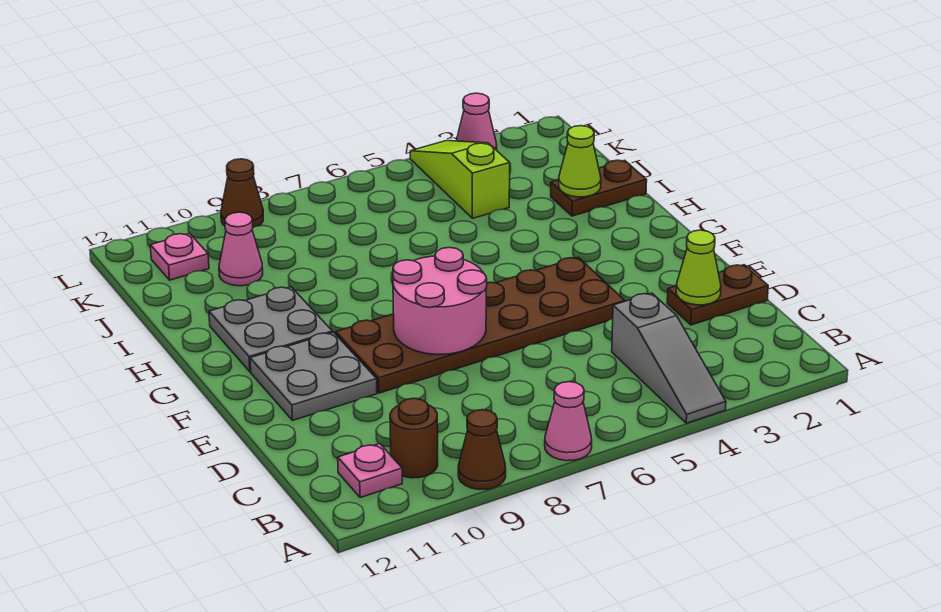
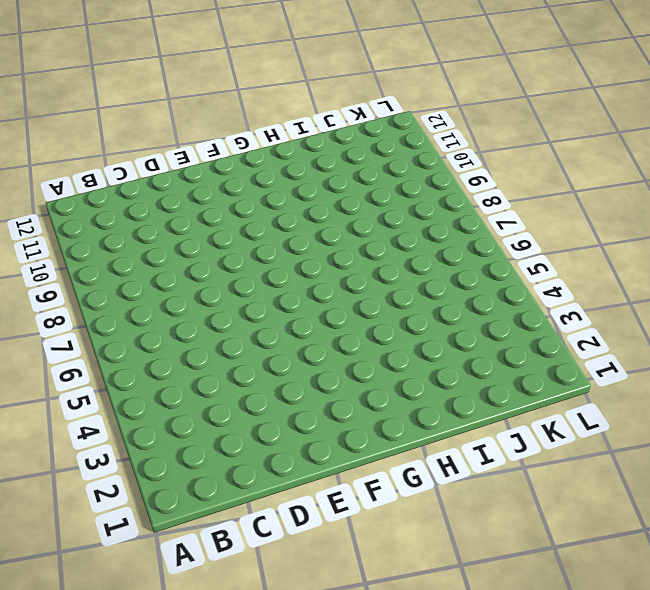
none -> grey 1x3 slope [612,293,726,423]
none -> pink 1x1 cone [545,382,592,461]
none -> brown 1x1 cone [458,410,506,490]

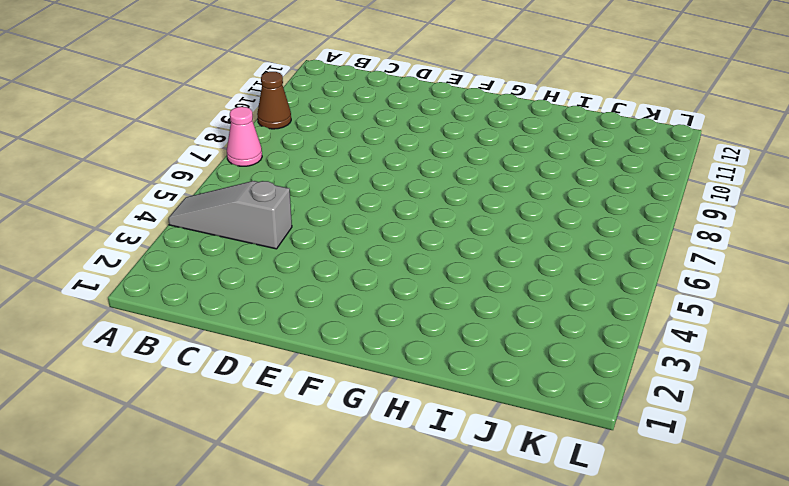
none -> brown 1x1 round brick [390,398,438,478]
none -> pink 1x1 plate [338,444,402,498]
none -> brown 1x2 plate [667,265,768,325]

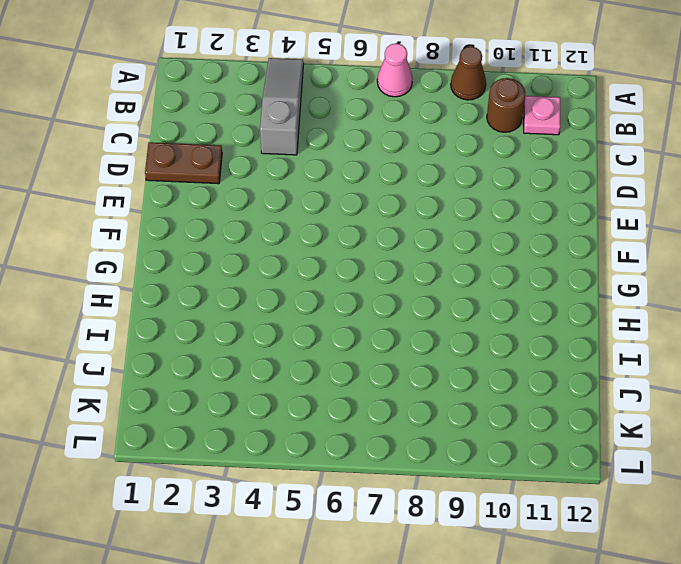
none -> brown 2x6 plate [336,257,625,393]
none -> grey 2x2 plate [250,332,377,421]
none -> grey 2x2 plate [209,287,333,372]

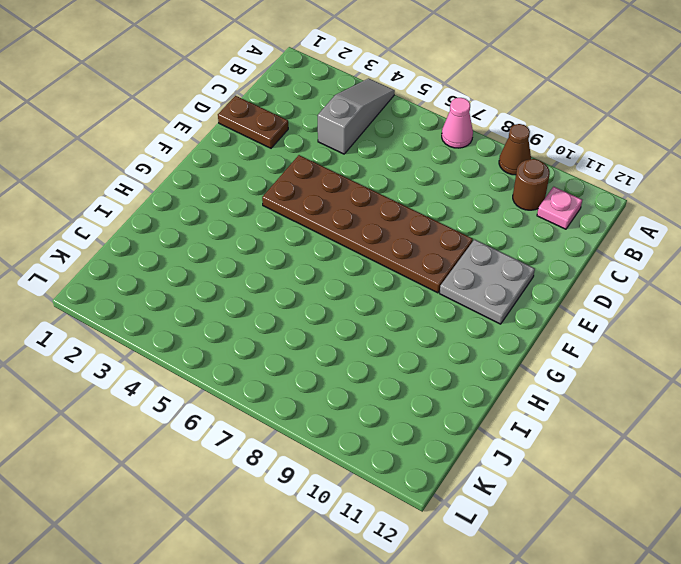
none -> grey 2x2 plate [209,287,333,372]
none -> brown 1x2 plate [551,160,647,216]
none -> lime 1x3 slope [410,141,510,218]

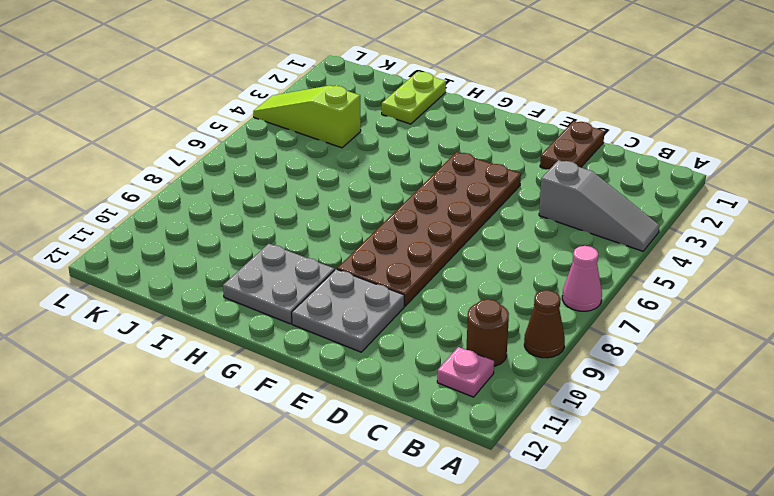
lime 1x2 plate [382,72,446,124] -> brown 1x2 plate [551,160,647,216]
none -> pink 1x1 cone [219,212,263,286]
none -> pink 1x1 plate [150,233,209,280]
none -> pink 1x1 cone [456,93,497,150]

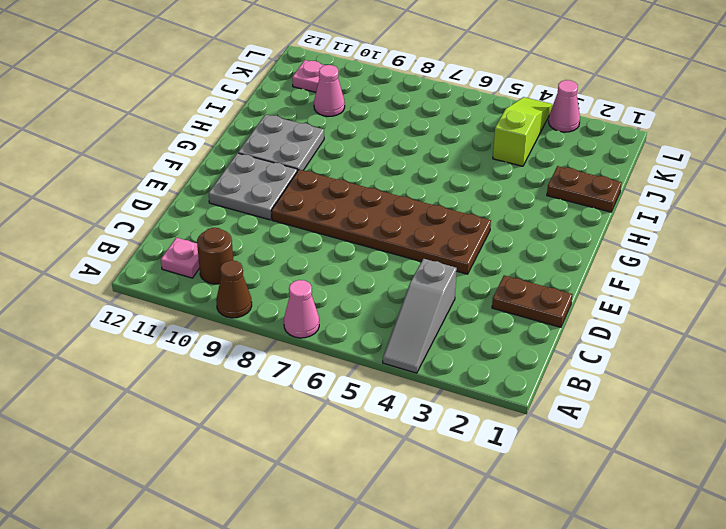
none -> brown 1x1 cone [221,159,263,228]
none -> lime 1x1 cone [676,230,721,305]
none -> pink 2x2 round brick [393,247,487,354]

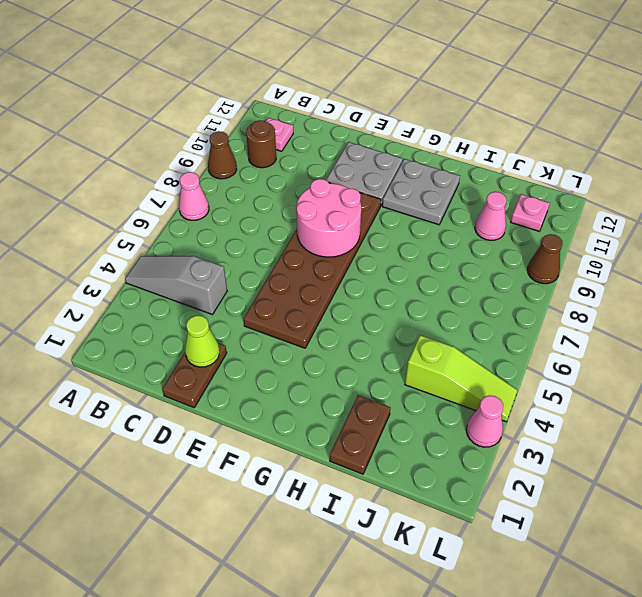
none -> lime 1x1 cone [559,126,601,197]

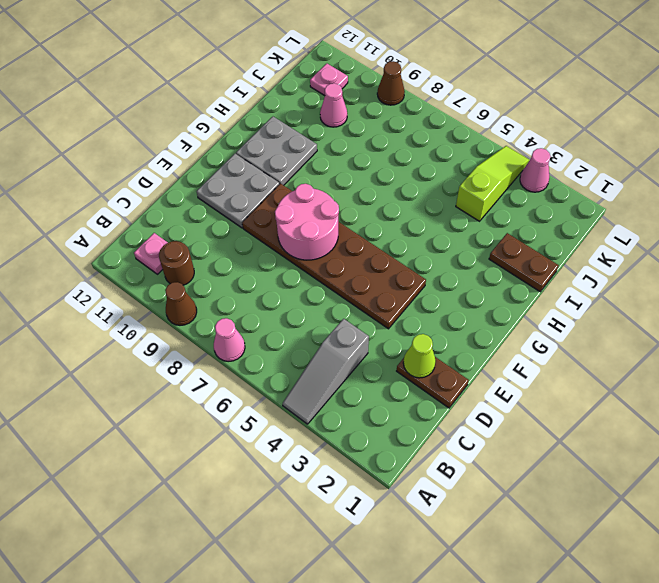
none -> lime 1x1 cone [559,126,601,197]

